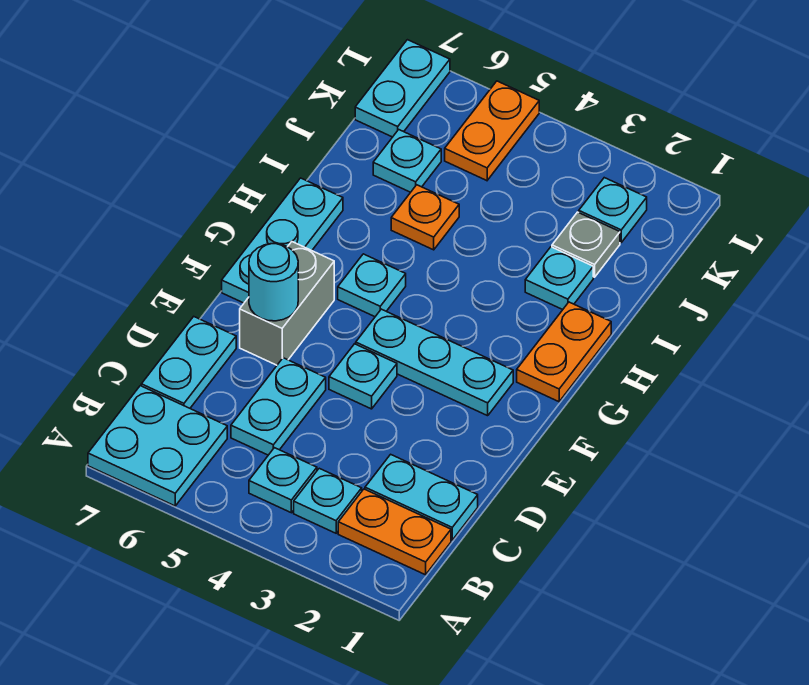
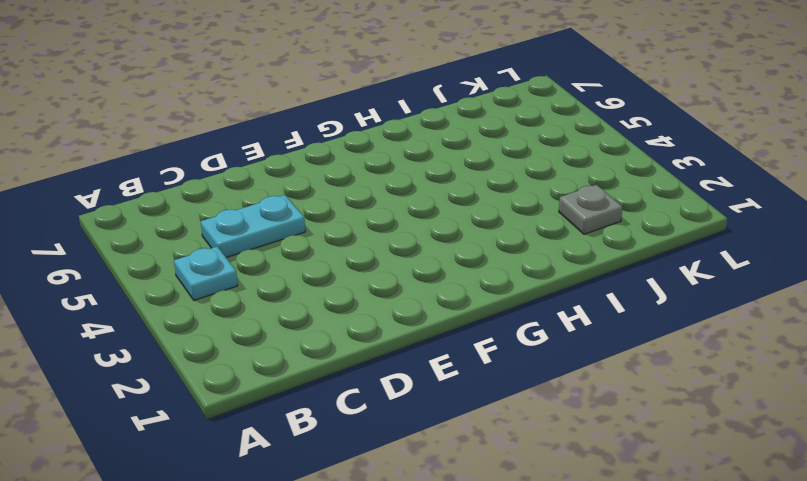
none -> cyan 2x2 plate [88,386,227,506]
none -> orange 1x2 plate [338,489,451,575]
none -> cyan 1x1 plate [294,468,362,533]

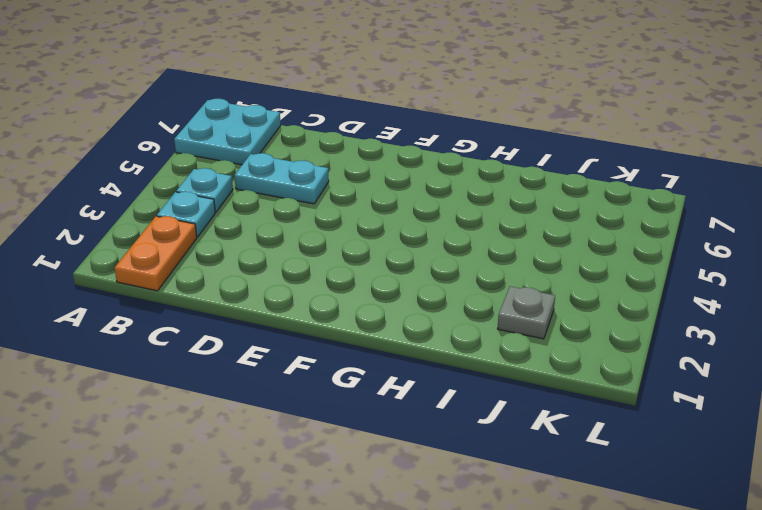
none -> cyan 1x2 plate [365,454,478,540]
none -> cyan 1x2 plate [141,317,236,408]
none -> cyan 1x1 plate [329,344,397,409]

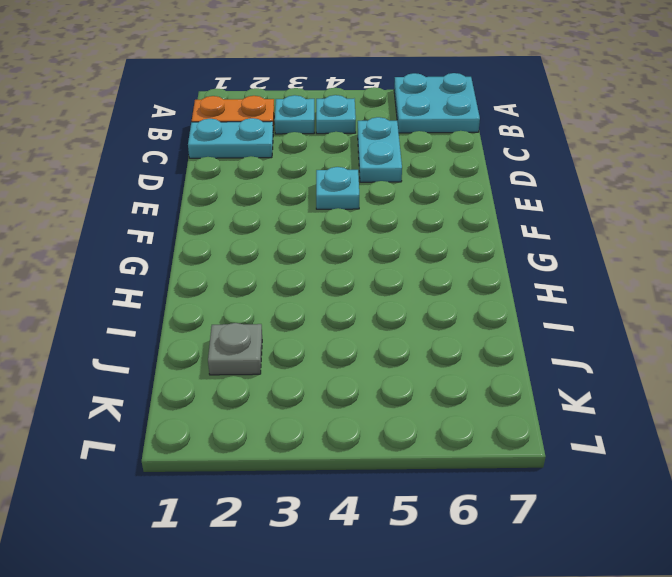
none -> cyan 1x2 plate [141,317,236,408]
none -> grey 1x2 brick [240,242,334,365]
none -> cyan 1x3 plate [356,309,513,416]

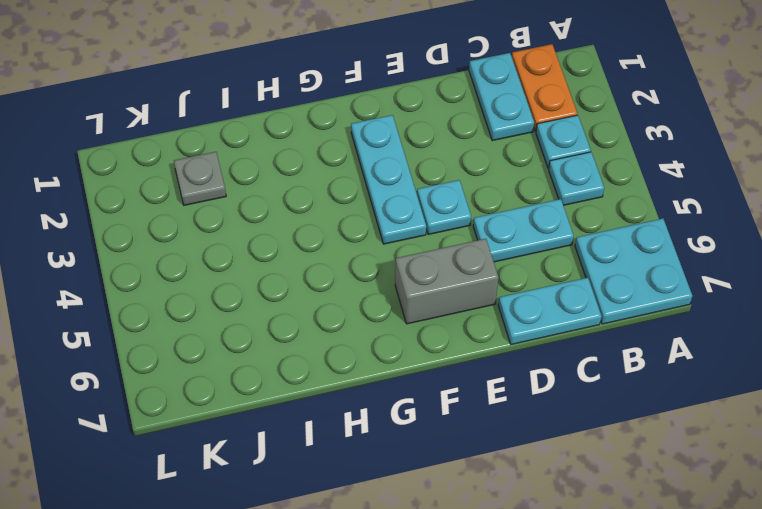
none -> cyan 1x3 plate [222,178,343,303]
none -> orange 1x2 plate [517,302,611,402]
none -> cyan 1x1 plate [338,254,406,317]

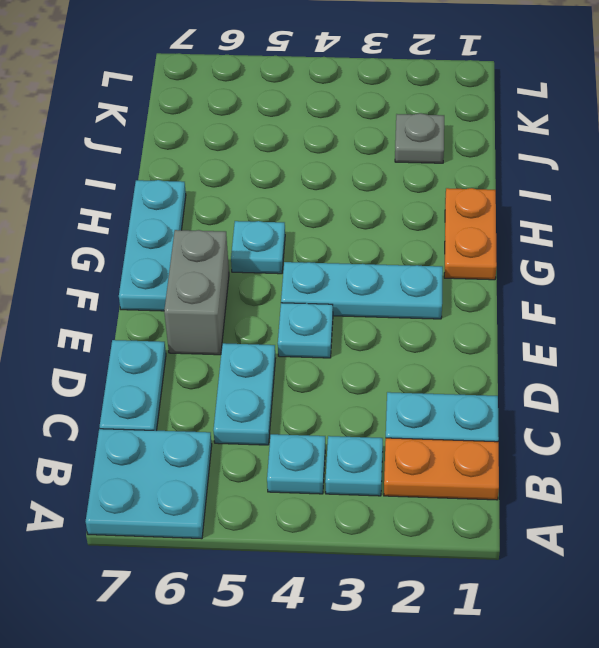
none -> cyan 1x1 plate [525,247,593,310]
none -> orange 1x1 plate [391,185,459,250]
none -> cyan 1x1 plate [373,130,441,192]

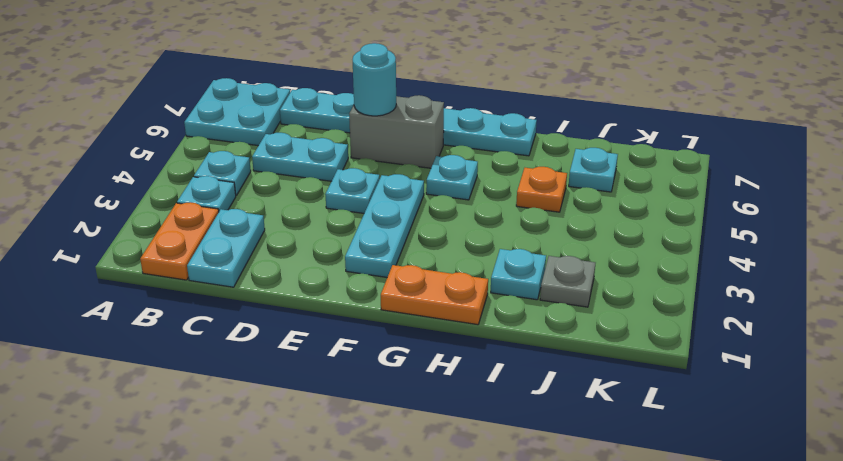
none -> cyan 1x1 plate [579,178,647,242]
none -> orange 1x2 plate [445,81,539,181]
none -> cyan 1x2 plate [355,40,450,137]

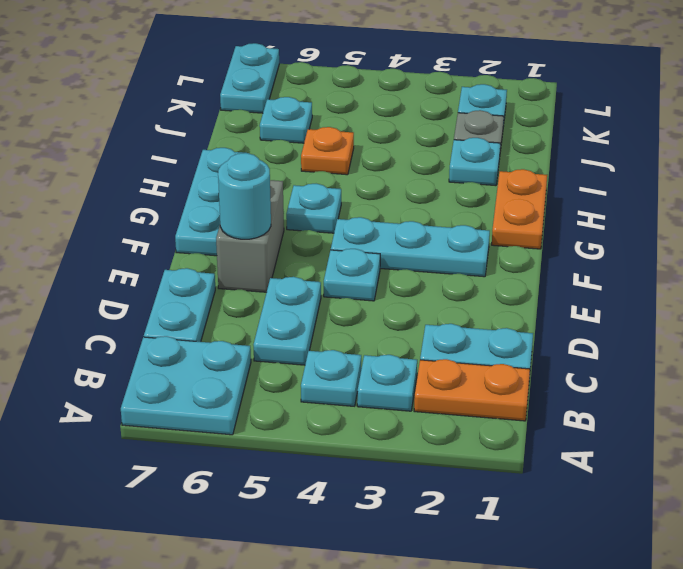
none -> orange 1x2 plate [445,81,539,181]

